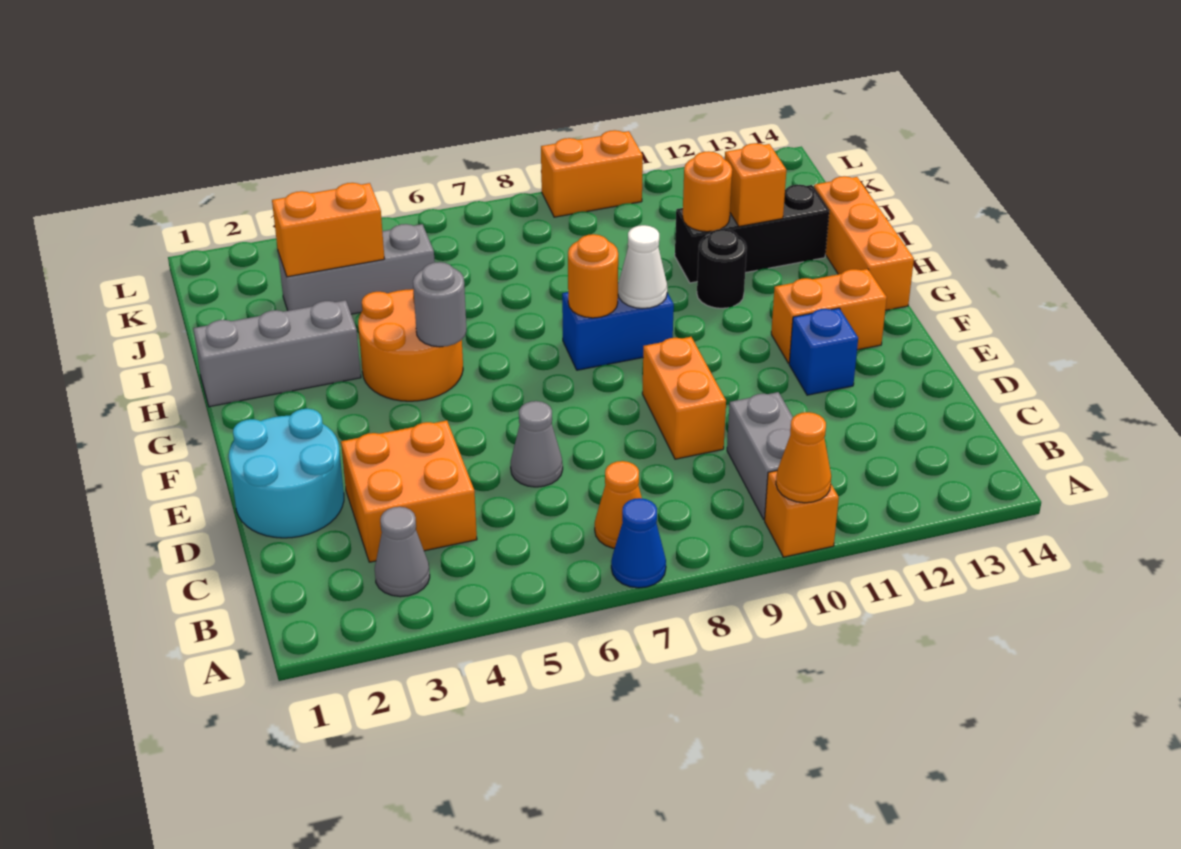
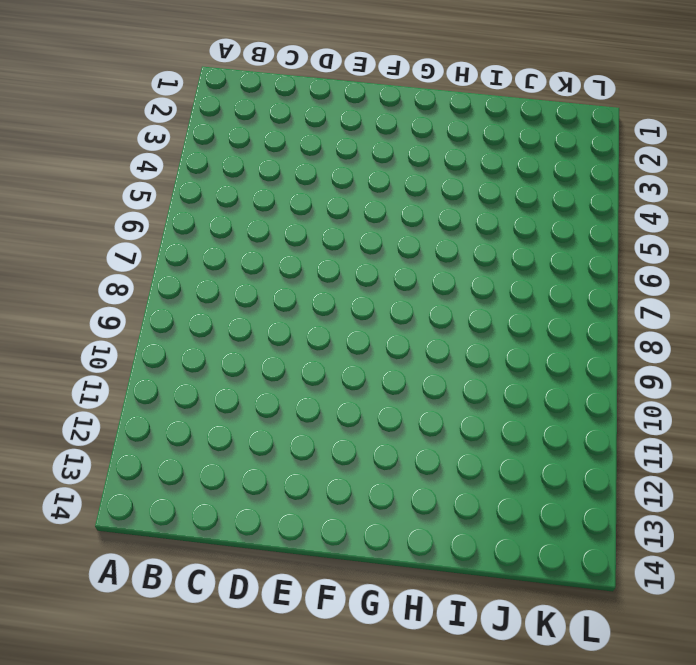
none -> blue 1x1 cone [611,498,666,588]
none -> orange 1x1 brick [765,471,839,557]
none -> grey 1x1 cone [375,507,430,597]

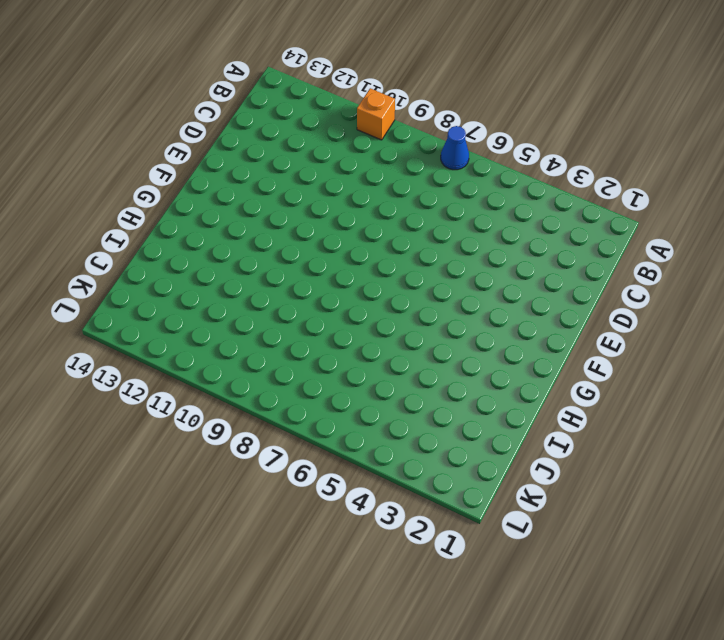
none -> grey 1x1 cone [375,507,430,597]
none -> orange 1x1 cone [595,461,642,549]
none -> grey 1x2 brick [727,392,793,520]

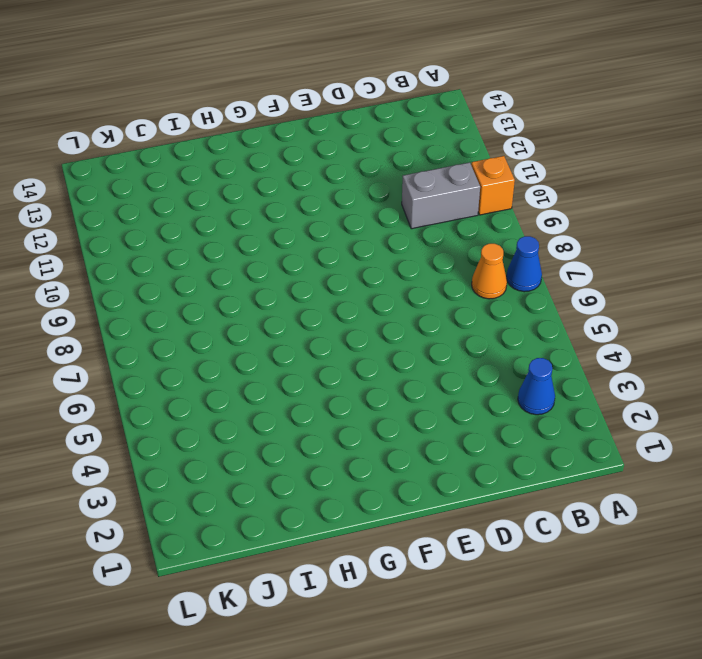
blue 1x1 cone [518,358,555,415] -> grey 1x1 cone [375,507,430,597]
none -> orange 2x2 brick [341,420,477,562]
none -> cyan 2x2 round brick [229,409,344,538]
none -> grey 1x1 cone [511,401,563,487]

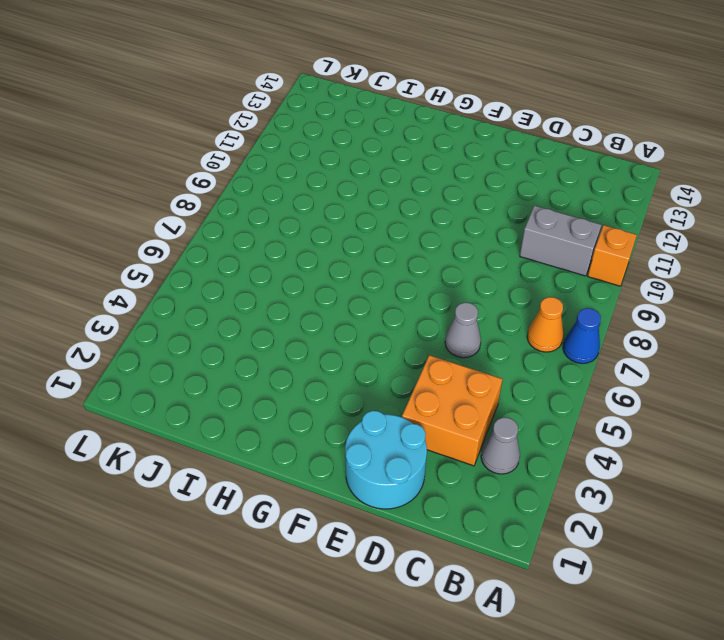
none -> orange 1x2 brick [642,337,726,459]
none -> blue 1x1 brick [789,308,858,395]
none -> orange 1x2 brick [771,269,887,363]

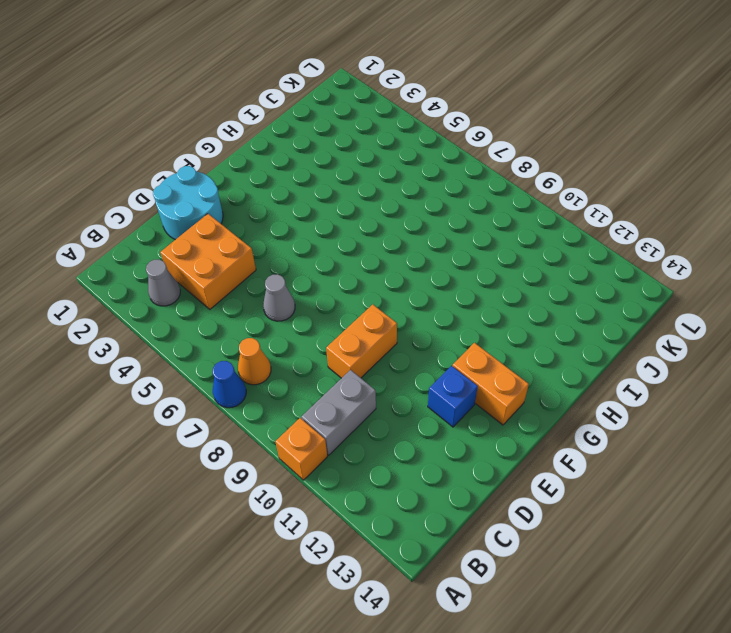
none -> orange 2x2 round brick [358,289,463,401]
none -> blue 1x2 brick [562,292,674,370]
none -> orange 1x3 brick [814,176,914,310]

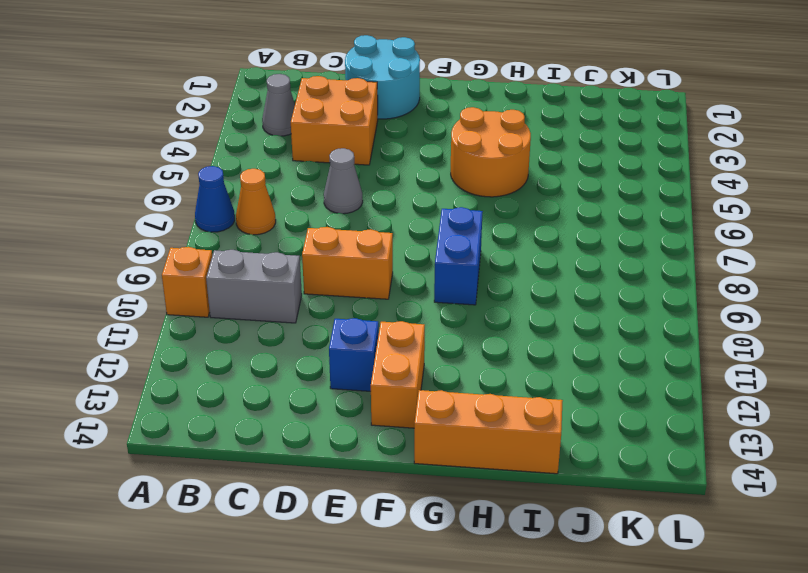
none -> grey 1x3 brick [193,300,361,407]
none -> black 1x1 round brick [697,229,747,308]
none -> black 1x3 brick [675,185,829,283]

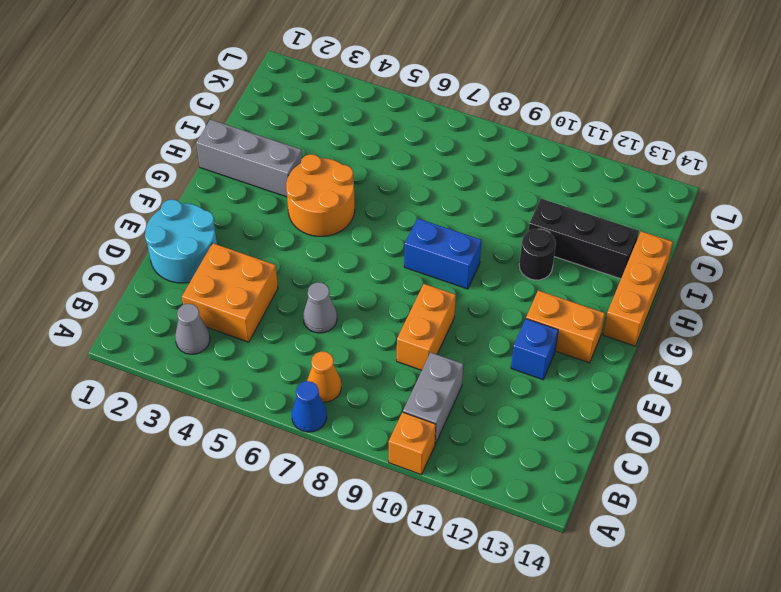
none -> grey 1x3 brick [278,224,435,314]
none -> orange 1x2 brick [541,130,643,217]
none -> orange 1x1 cone [776,412,831,503]

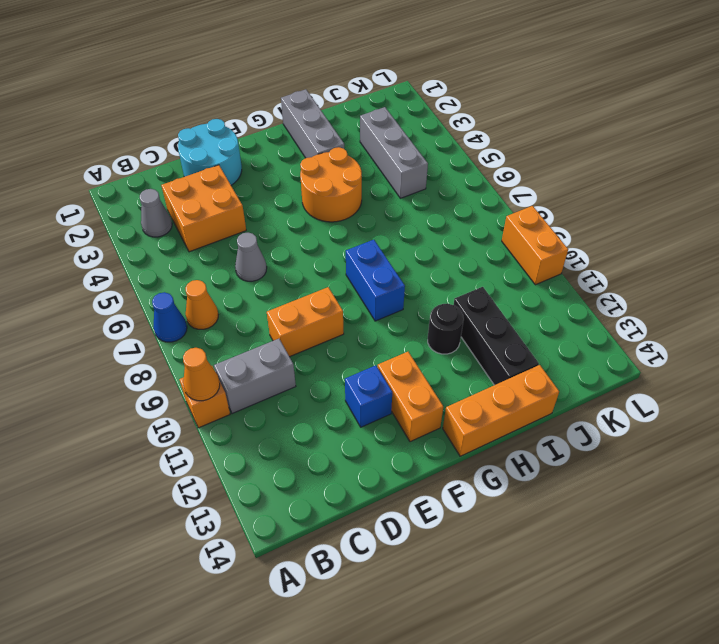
none -> grey 1x1 round brick [413,262,467,347]
none -> orange 1x1 round brick [568,234,618,318]
none -> white 1x1 cone [618,225,667,309]

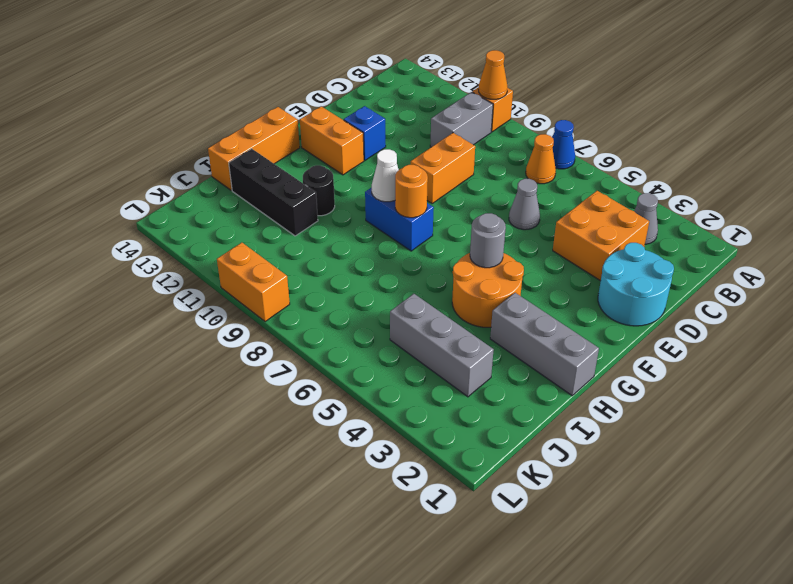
none -> orange 1x1 round brick [683,151,732,232]
none -> orange 1x1 brick [725,143,786,226]
none -> orange 1x2 brick [272,183,384,277]

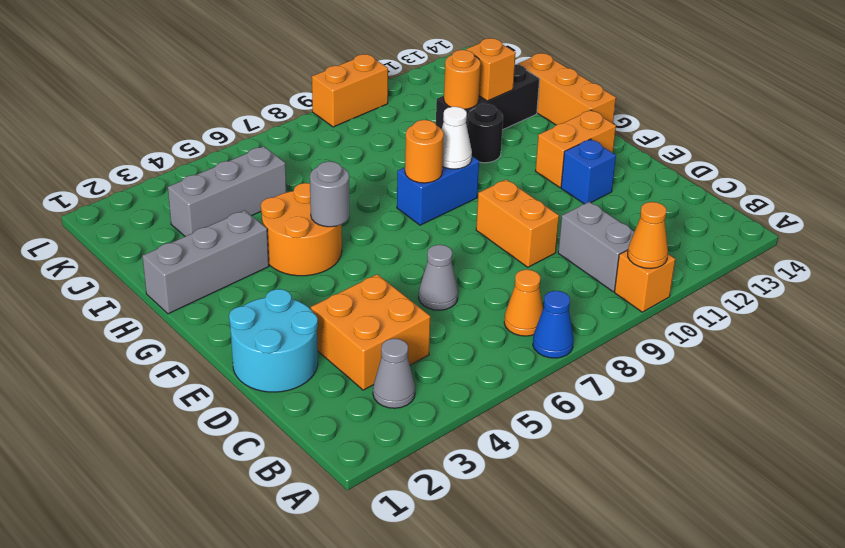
none -> orange 1x2 brick [272,183,384,277]

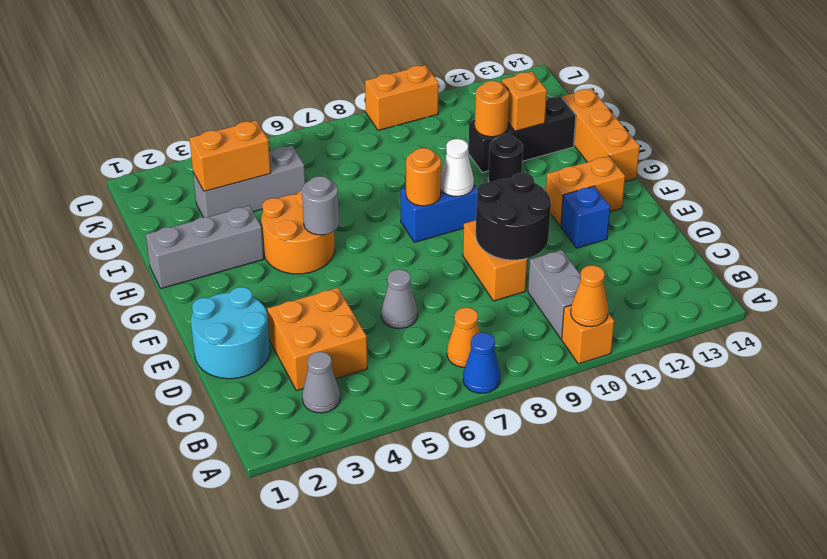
black 2x2 round brick [476,172,551,260] -> none

